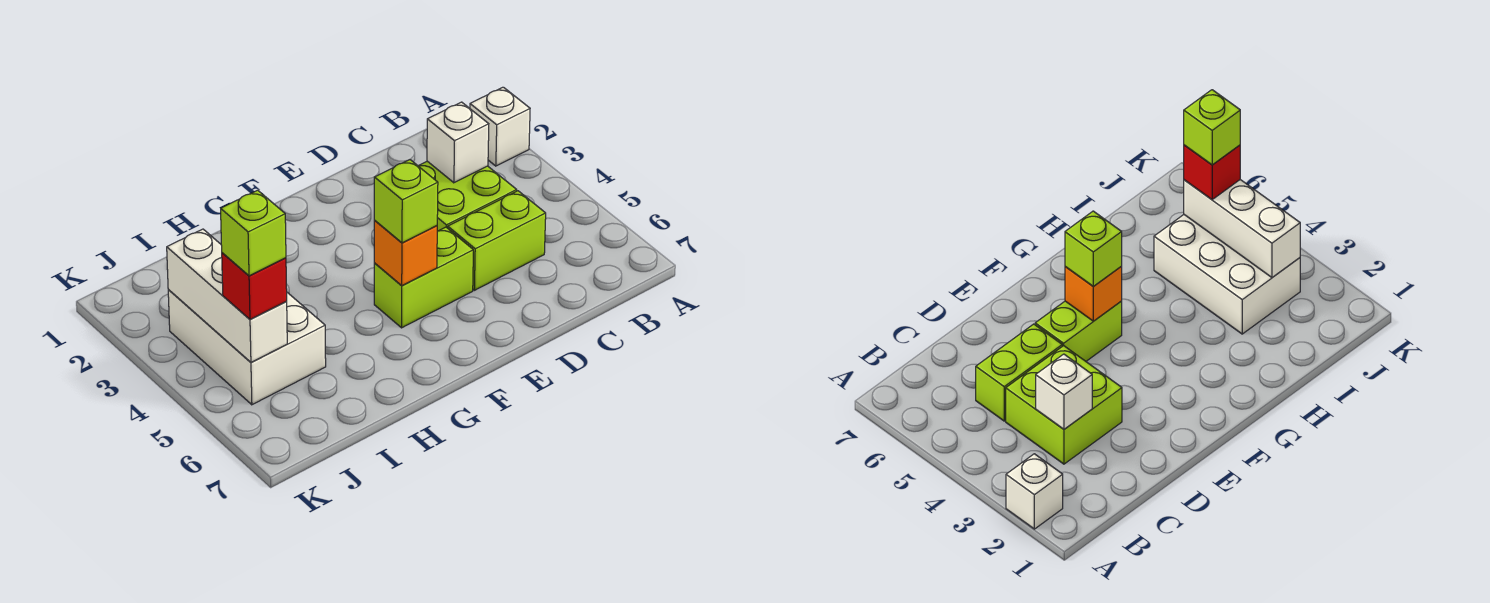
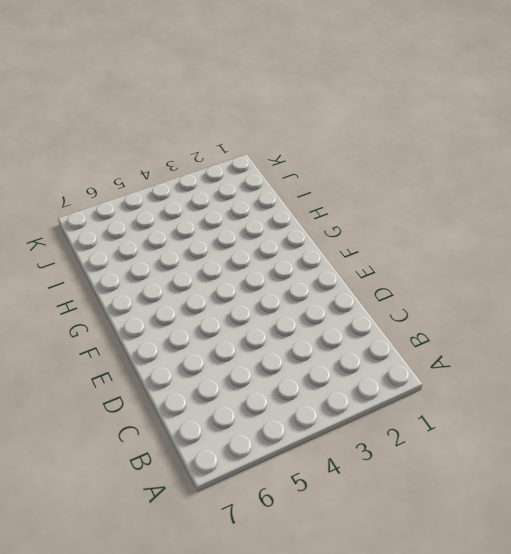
none -> white 1x1 brick [470,87,530,166]
none -> lime 2x2 brick [419,161,517,231]

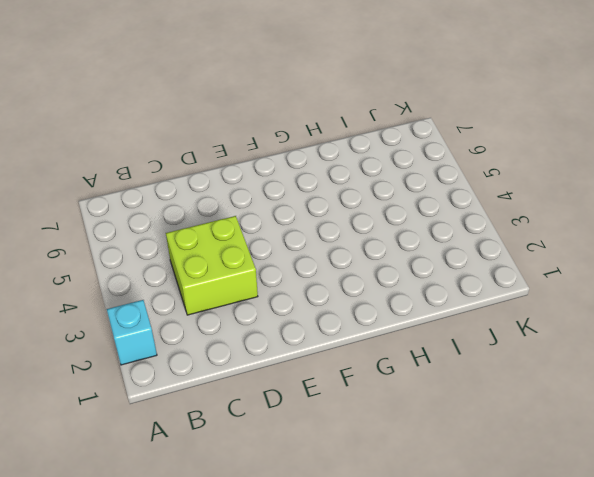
cyan 1x1 brick [107,300,157,365] -> white 1x1 brick [470,87,530,166]
none -> lime 1x2 brick [448,191,546,290]
none -> lime 1x2 brick [374,227,473,328]

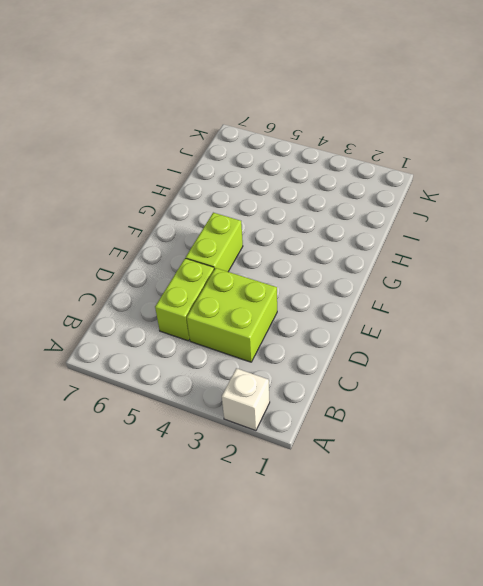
none -> white 2x3 brick [168,289,326,405]
none -> white 1x1 brick [427,102,489,183]

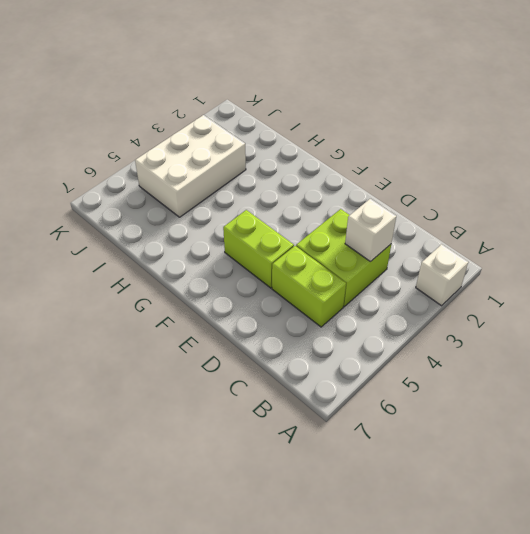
none -> orange 1x1 brick [374,221,437,286]
none -> white 1x3 brick [167,229,287,362]

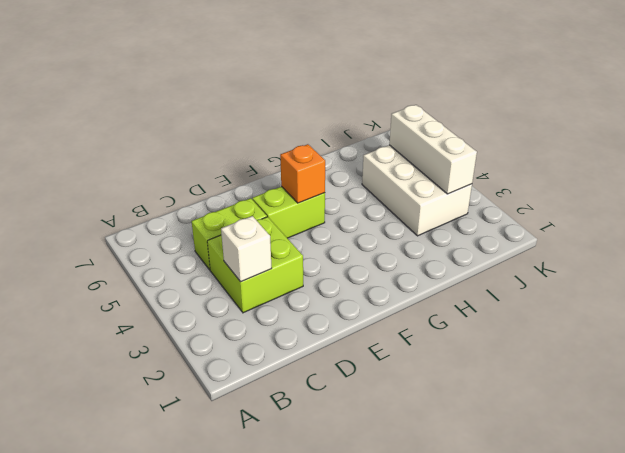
none -> white 1x1 brick [470,87,530,166]
none -> lime 1x1 brick [374,160,438,243]

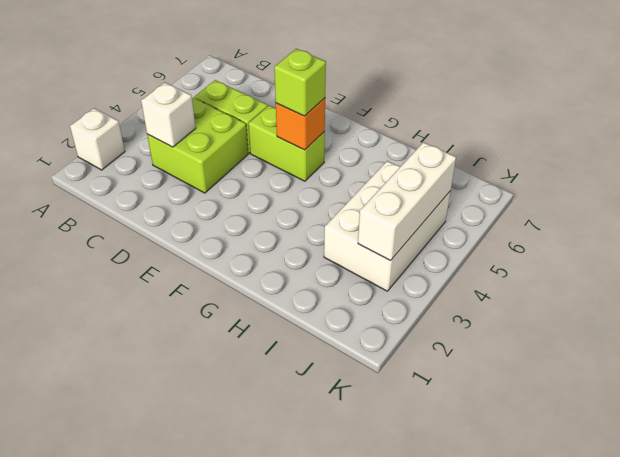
none -> red 1x1 brick [222,253,287,320]
none -> lime 1x1 brick [221,190,286,276]

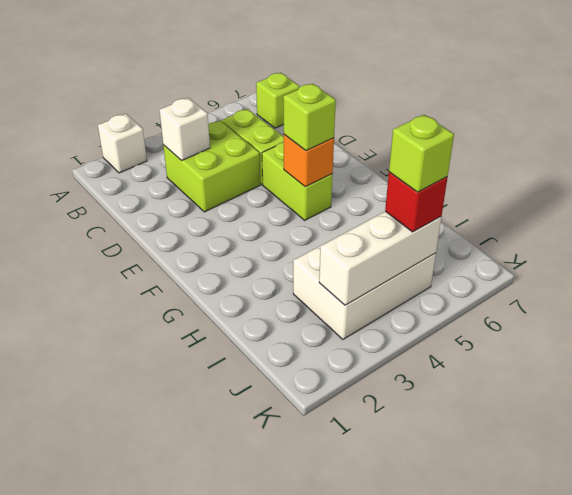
lime 1x1 brick [256,73,299,128] -> none

